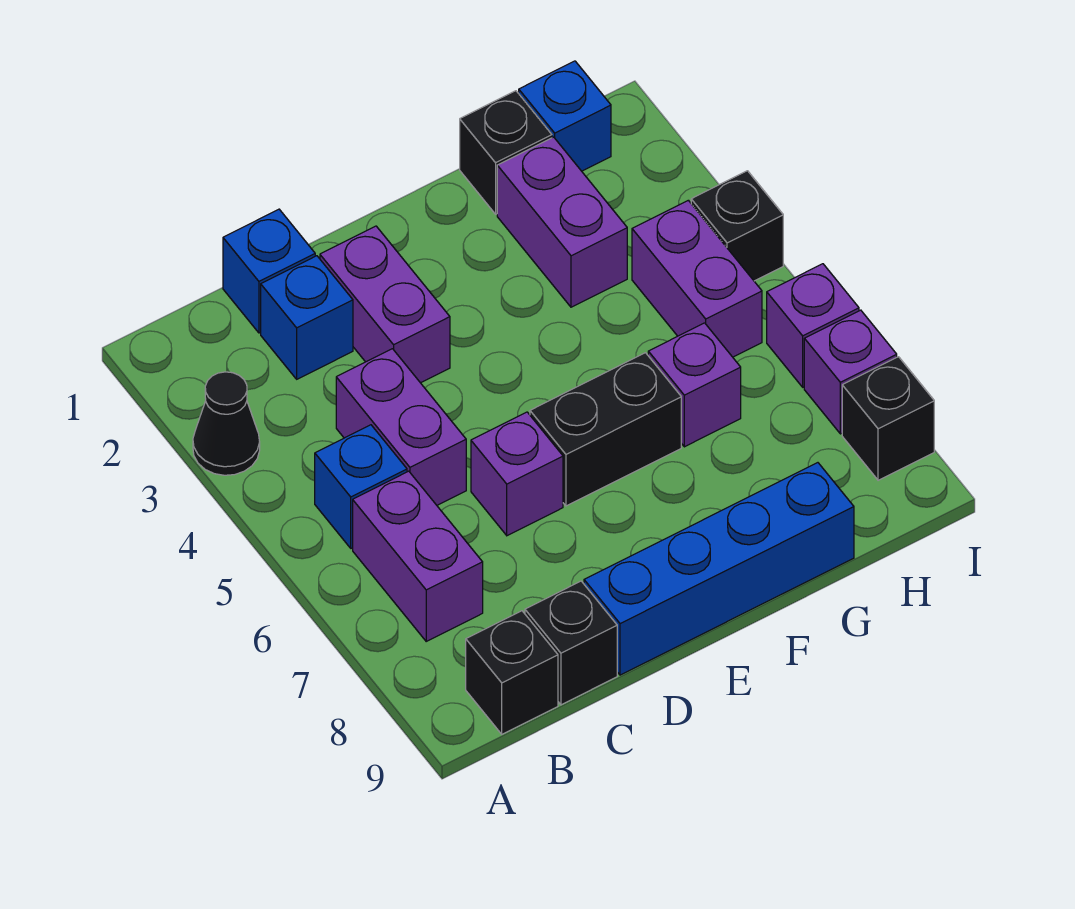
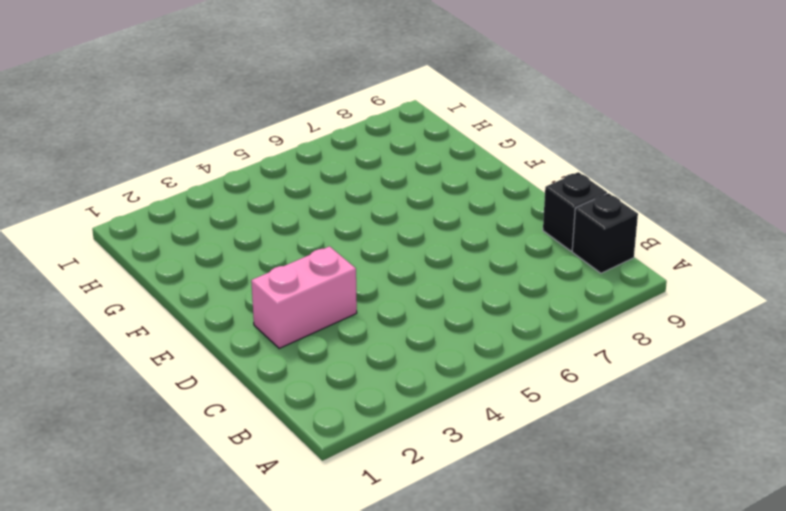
pink 1x2 brick [251,246,357,348] -> purple 1x2 brick [320,226,450,383]
none -> black 1x1 cone [193,372,260,475]
none -> blue 1x1 brick [315,425,407,548]
none -> purple 1x2 brick [353,471,483,641]

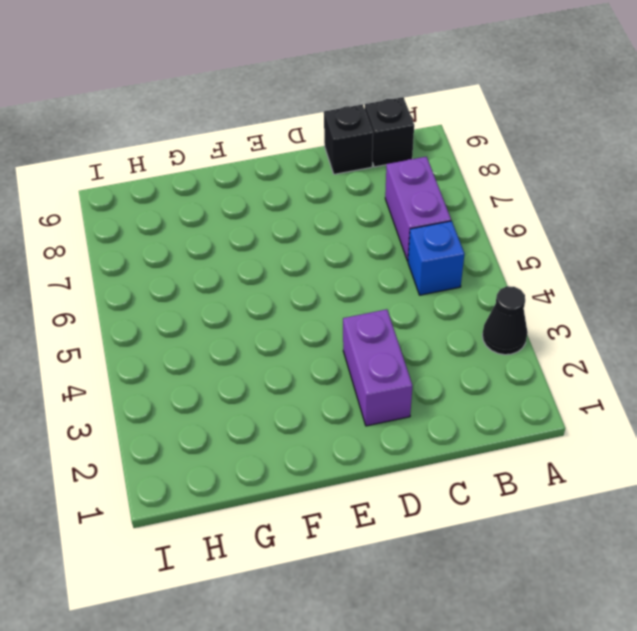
none -> blue 1x1 brick [223,209,315,333]
none -> blue 1x1 brick [261,256,353,379]
none -> purple 1x2 brick [336,349,466,505]

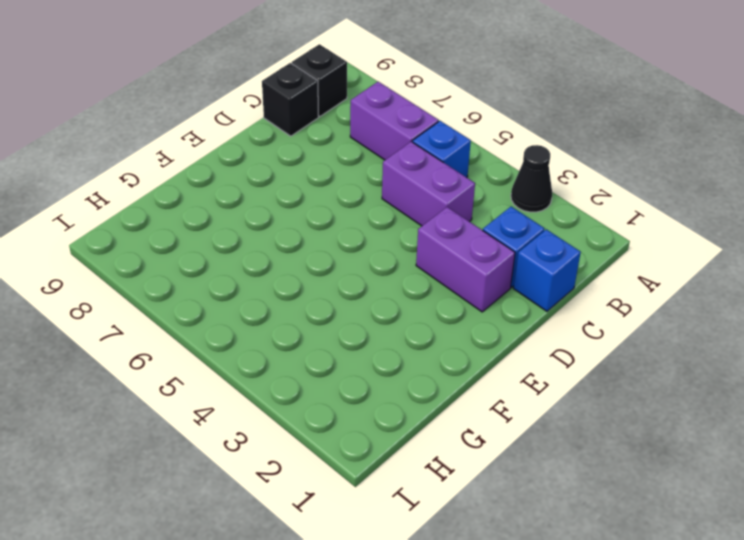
none -> purple 1x1 brick [471,412,563,536]
none -> blue 1x4 brick [584,463,854,675]
none -> black 1x2 brick [530,353,681,506]

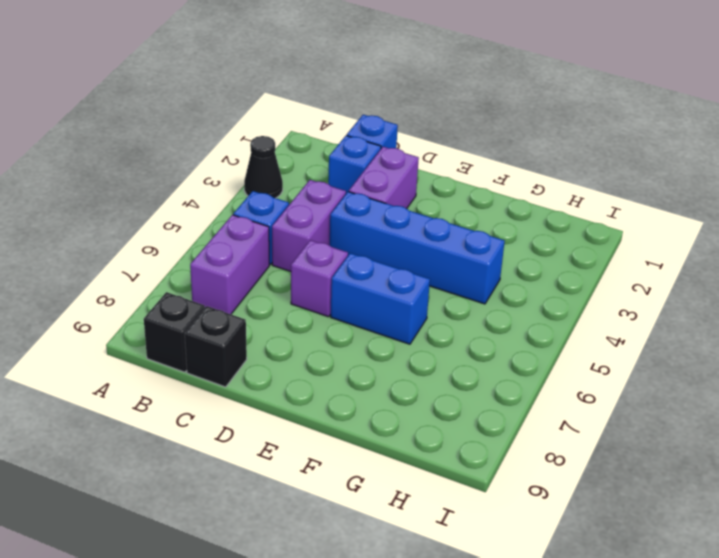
blue 1x4 brick [330,192,505,304] -> blue 1x4 brick moved to [584,463,854,675]
blue 1x2 brick [331,253,430,344] -> black 1x2 brick [530,353,681,506]
none -> black 1x1 brick [460,91,552,214]
none -> purple 1x2 brick [497,137,627,307]
none -> purple 1x1 brick [648,323,741,447]

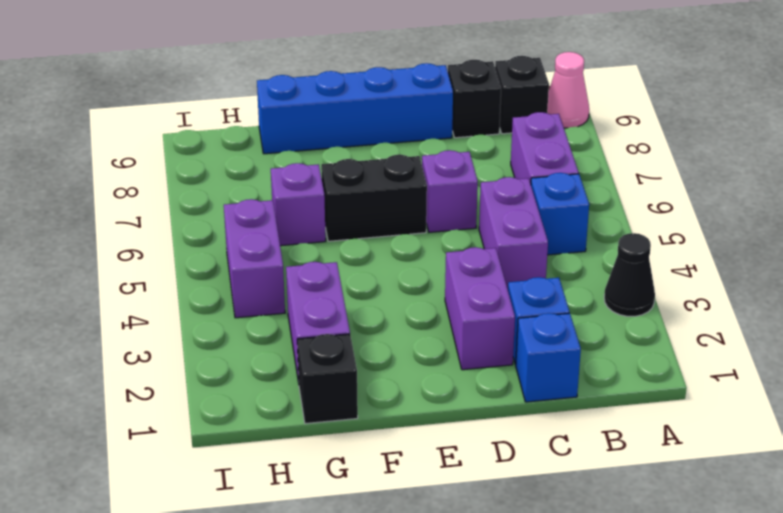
pink 1x1 cone [547,52,589,128] -> none
none -> blue 1x1 brick [519,61,611,171]
none -> black 1x1 brick [691,171,783,281]
none -> purple 1x1 brick [767,264,859,387]

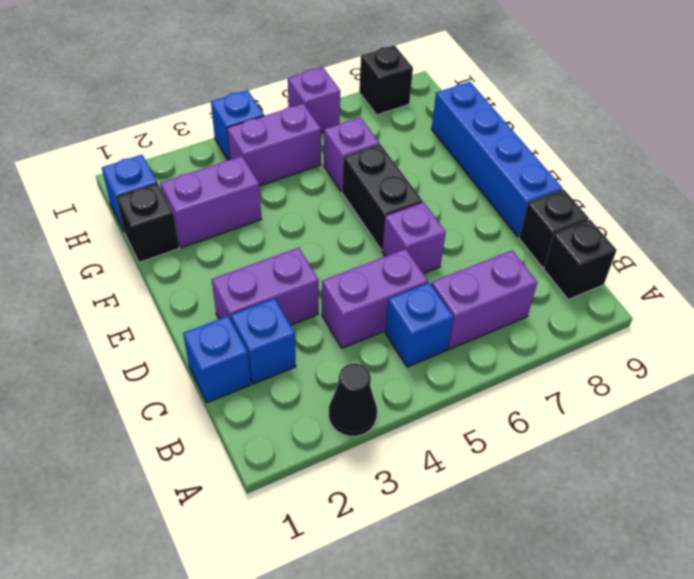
blue 1x1 brick [211,90,264,160] -> black 1x1 brick [691,171,783,281]
none -> purple 1x1 brick [804,310,897,434]

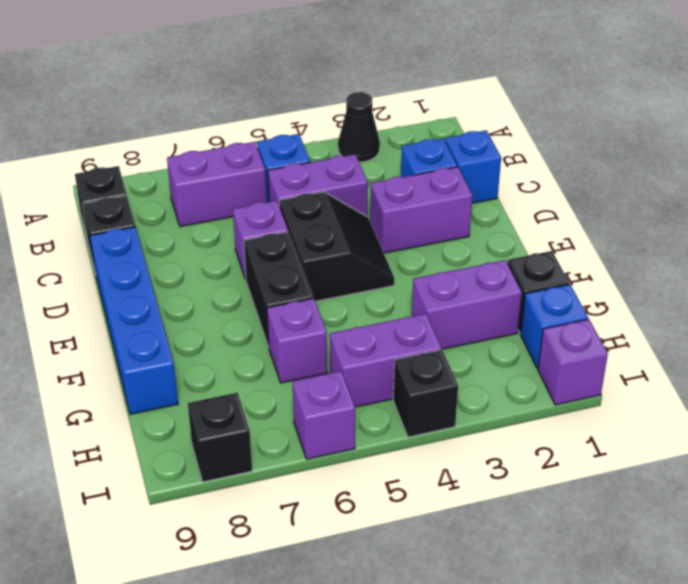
black 2x2 slope [279,192,394,301] -> none
purple 1x1 brick [538,319,608,405] -> purple 1x1 brick moved to [804,310,897,434]

